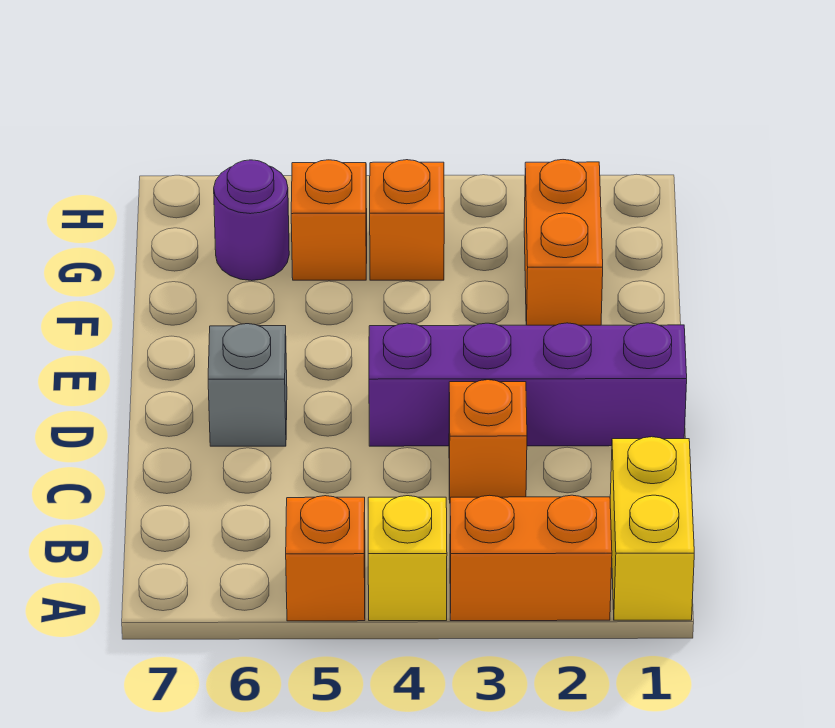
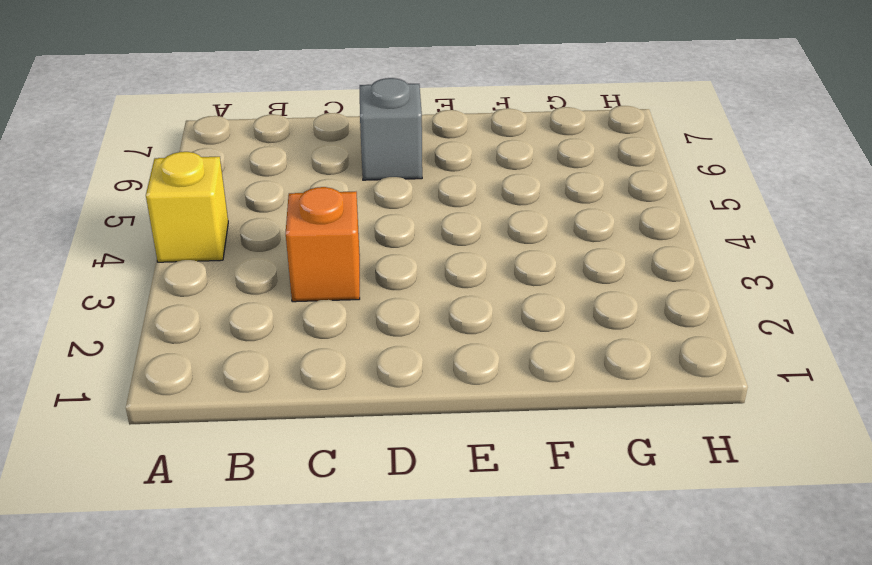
none -> yellow 1x2 brick [610,437,694,620]
none -> orange 1x2 brick [450,495,612,621]

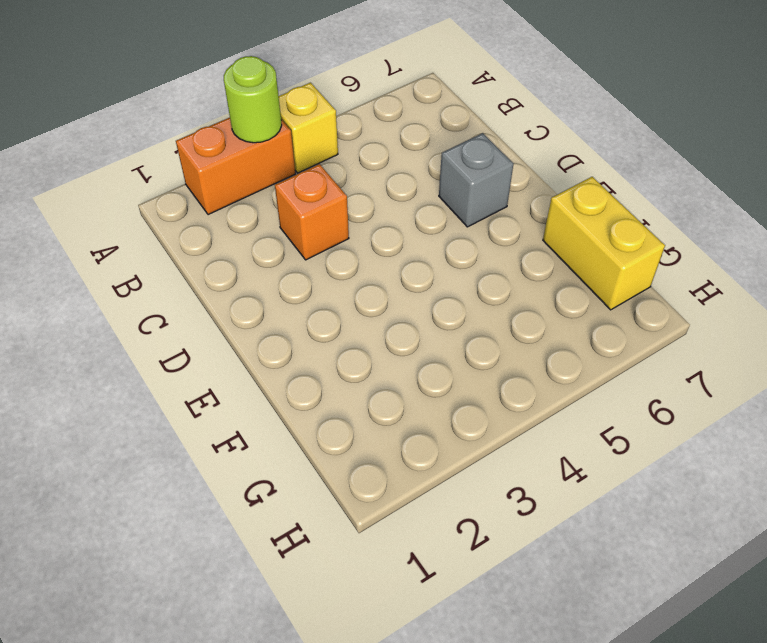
lime 1x1 round brick [224,56,282,143] -> none
yellow 1x2 brick [543,177,665,310] -> yellow 1x2 brick moved to [610,437,694,620]
none -> orange 1x1 brick [286,496,365,621]
none -> purple 1x4 brick [369,323,687,446]

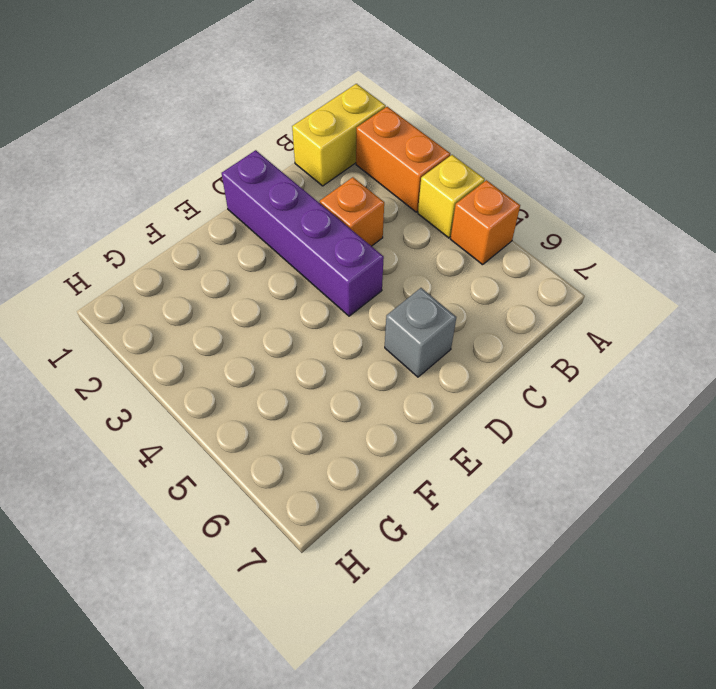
none -> orange 1x2 brick [524,160,603,325]
none -> orange 1x1 brick [370,160,444,280]

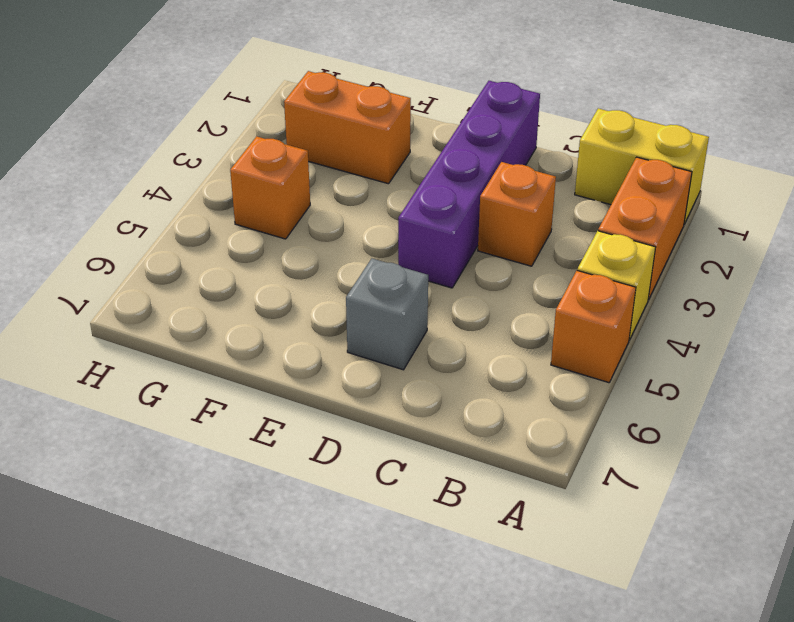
none -> orange 1x1 brick [291,160,367,280]
none -> purple 1x1 round brick [214,160,289,281]

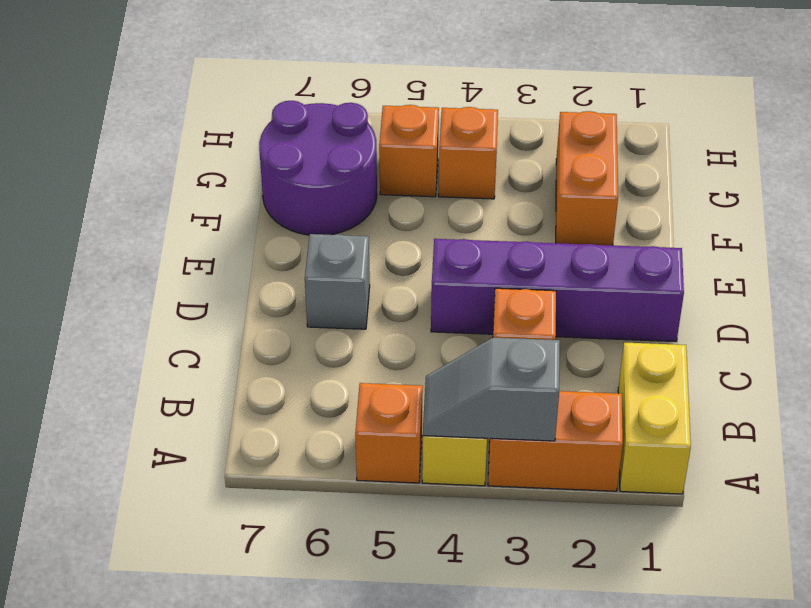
grey 1x2 slope [423,337,560,441] -> none
purple 2x2 round brick [259,101,377,235] -> purple 1x1 round brick [214,160,289,281]

